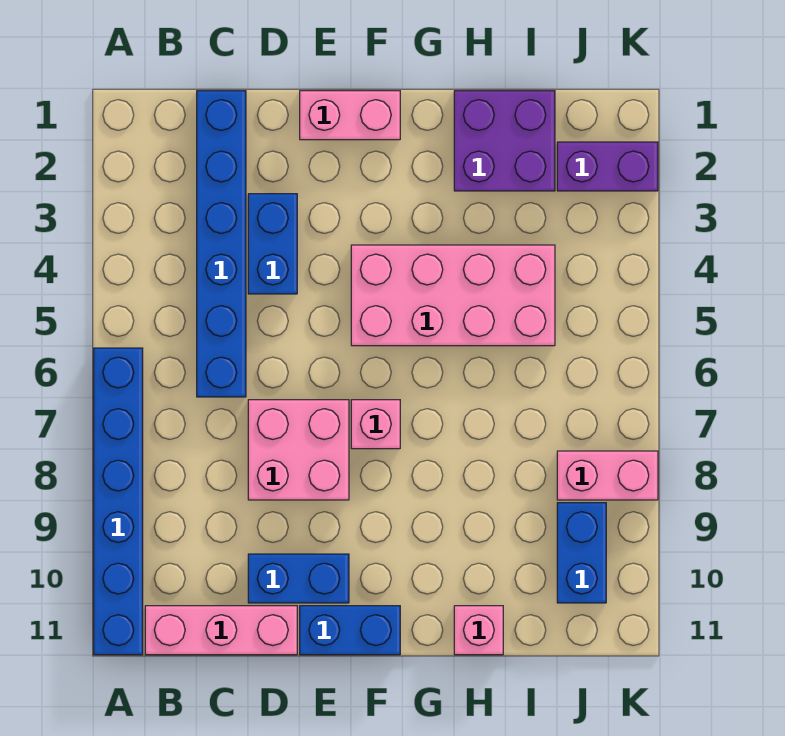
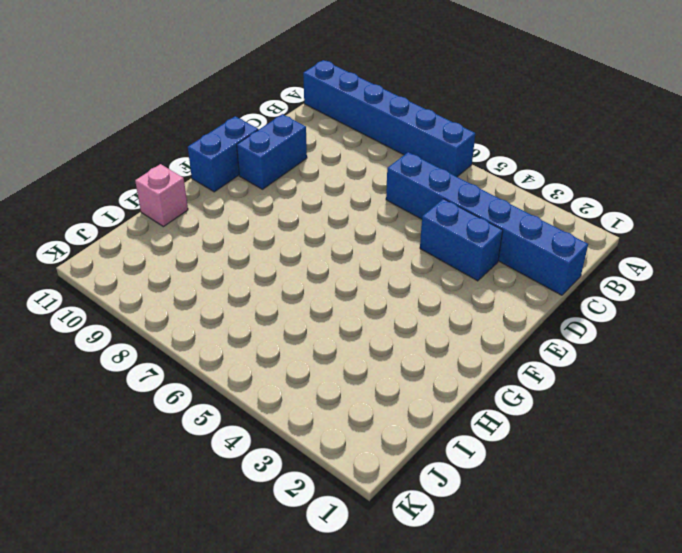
none -> pink 1x3 brick [145,606,297,655]
none -> pink 2x2 brick [248,400,349,500]
none -> pink 1x2 brick [300,91,400,140]

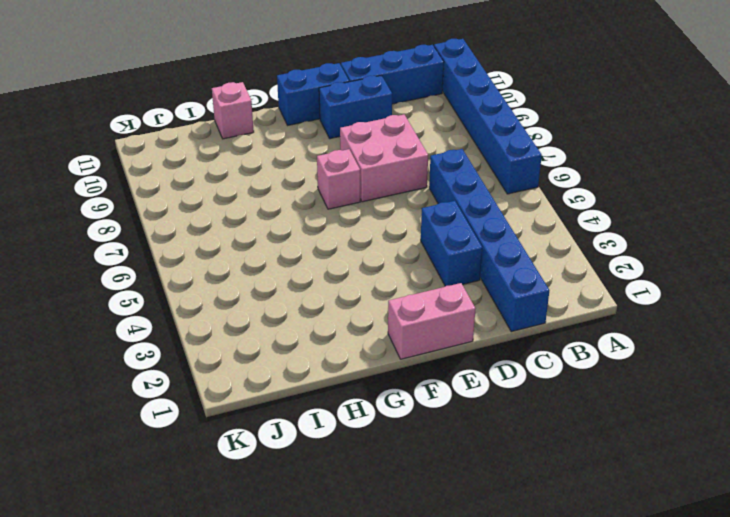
blue 1x3 brick [341,45,444,104] -> pink 1x3 brick [145,606,297,655]
none -> pink 2x4 brick [351,245,555,346]
none -> purple 2x2 brick [454,91,555,191]
none -> purple 1x2 brick [557,142,658,191]

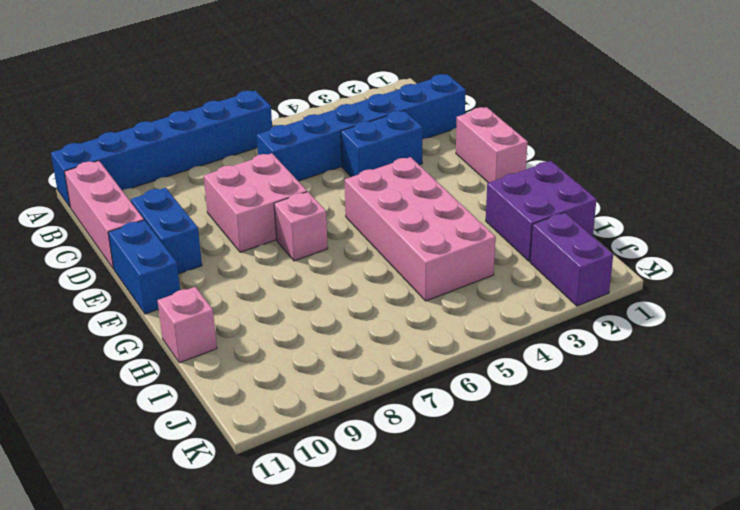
none -> pink 1x2 brick [557,451,658,500]
none -> blue 1x2 brick [557,503,606,603]

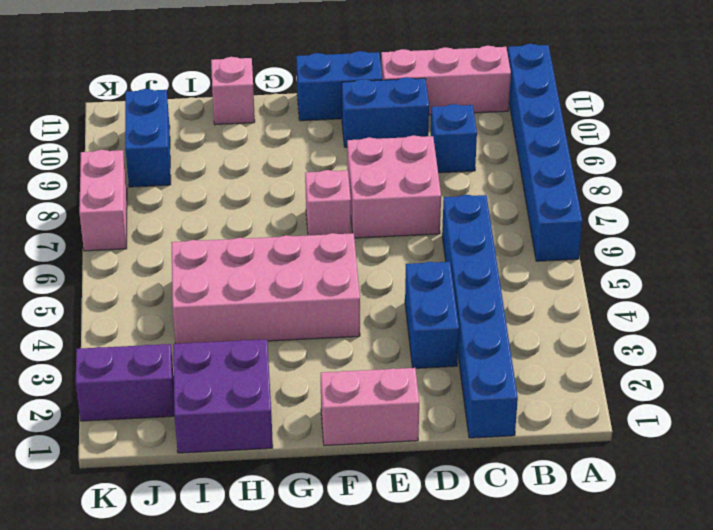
blue 1x1 brick [431,104,477,173] -> none
pink 1x2 brick [79,150,127,251] -> pink 1x2 brick turned to [557,451,658,500]

